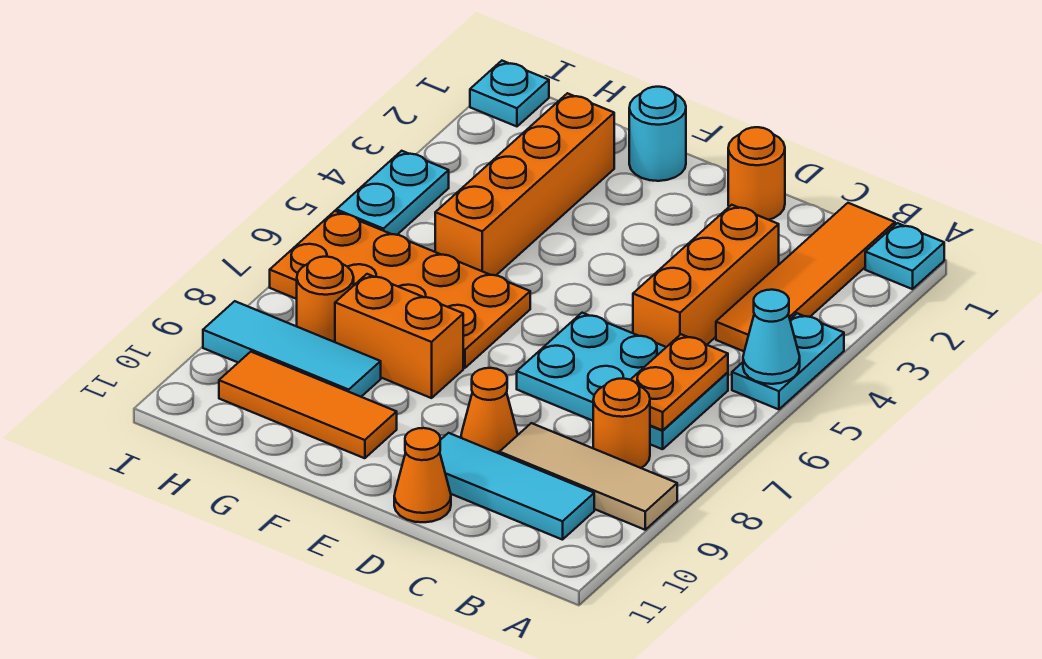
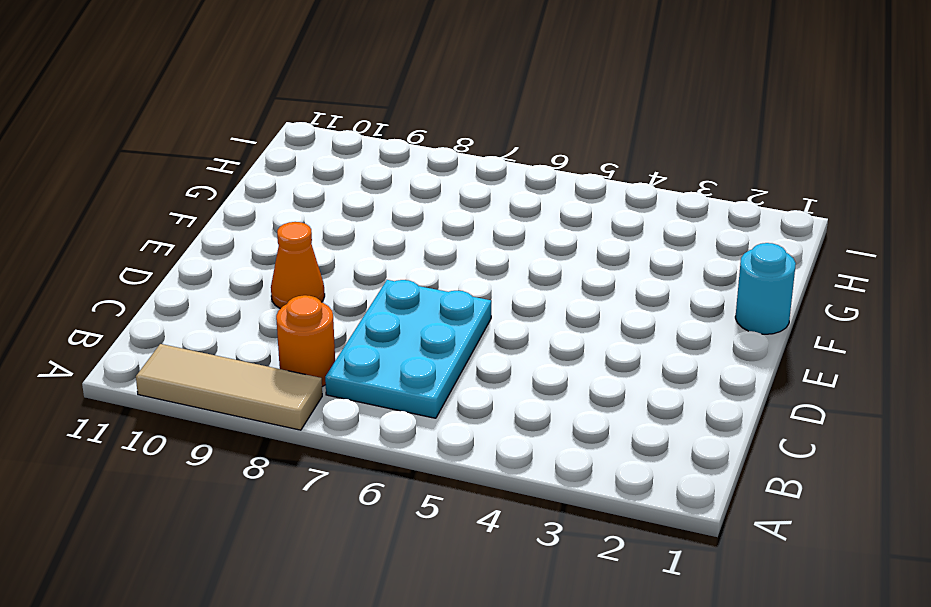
tan 1x3 tile [136,344,322,430] -> tan 1x3 tile turned to [499,423,677,530]
none -> cyan 1x1 plate [865,223,944,289]
none -> cyan 1x2 plate [732,313,844,409]
none -> orange 1x4 tile [716,203,895,351]

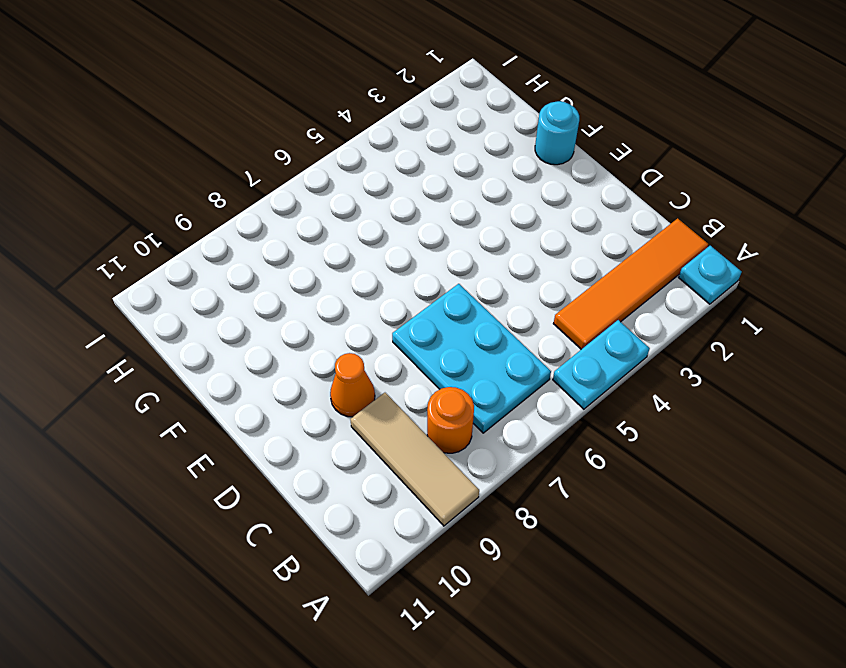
none -> cyan 1x3 tile [440,433,594,540]
none -> orange 1x3 brick [633,205,779,347]
none -> orange 1x1 round brick [728,127,785,220]

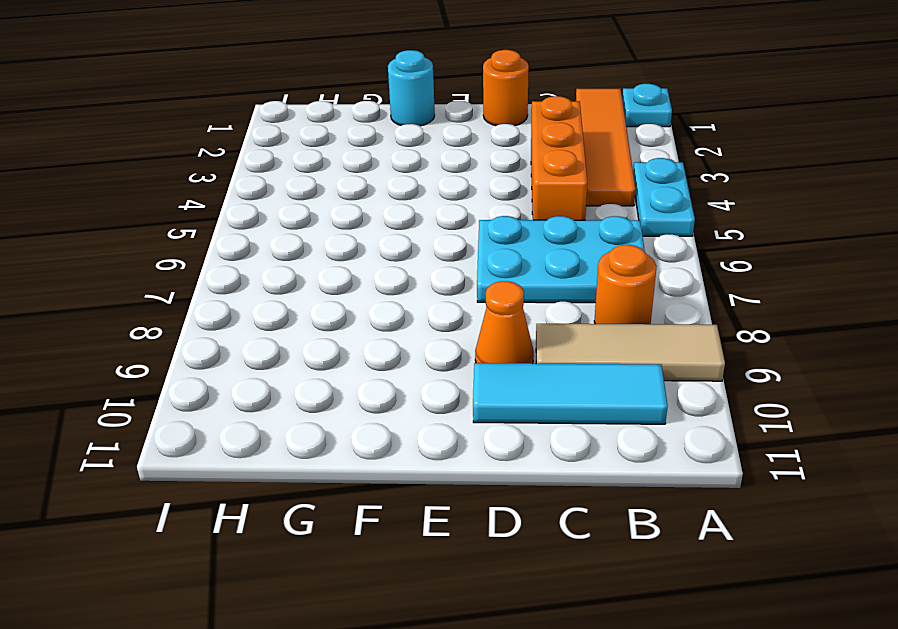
none -> orange 1x1 cone [394,428,451,522]
none -> orange 2x4 plate [270,211,530,368]
none -> orange 1x2 brick [335,274,463,398]

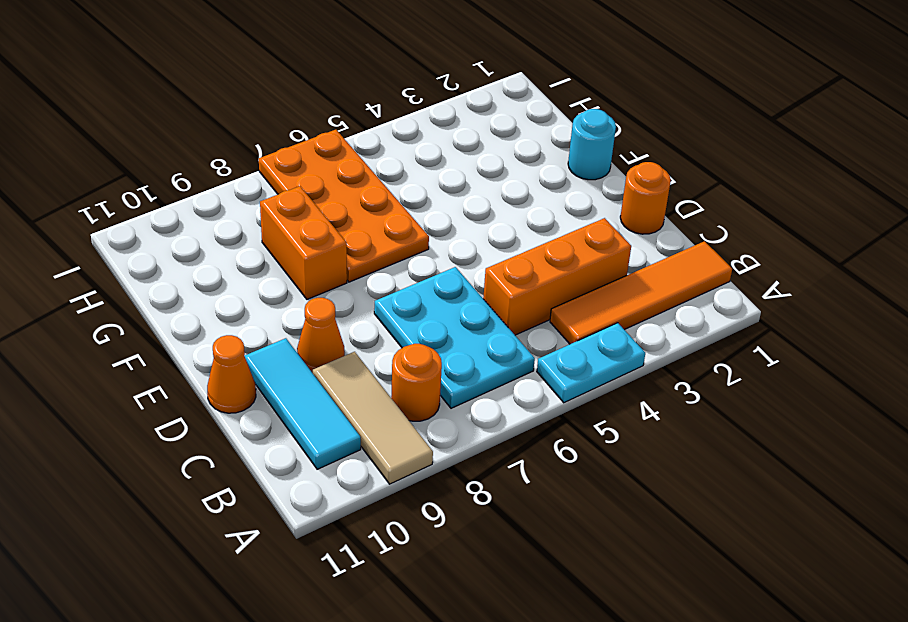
none -> cyan 1x1 plate [865,223,944,289]
none -> orange 1x3 tile [219,352,397,458]
none -> orange 1x4 brick [435,93,614,275]

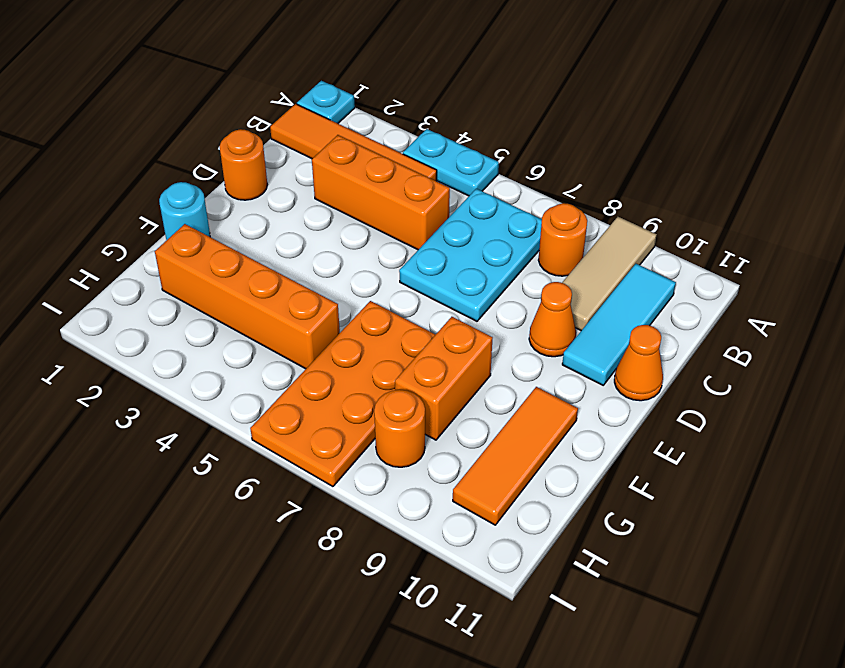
none -> cyan 1x3 tile [203,301,381,397]
none -> cyan 1x1 plate [470,61,549,126]
none -> cyan 1x2 plate [336,151,449,235]

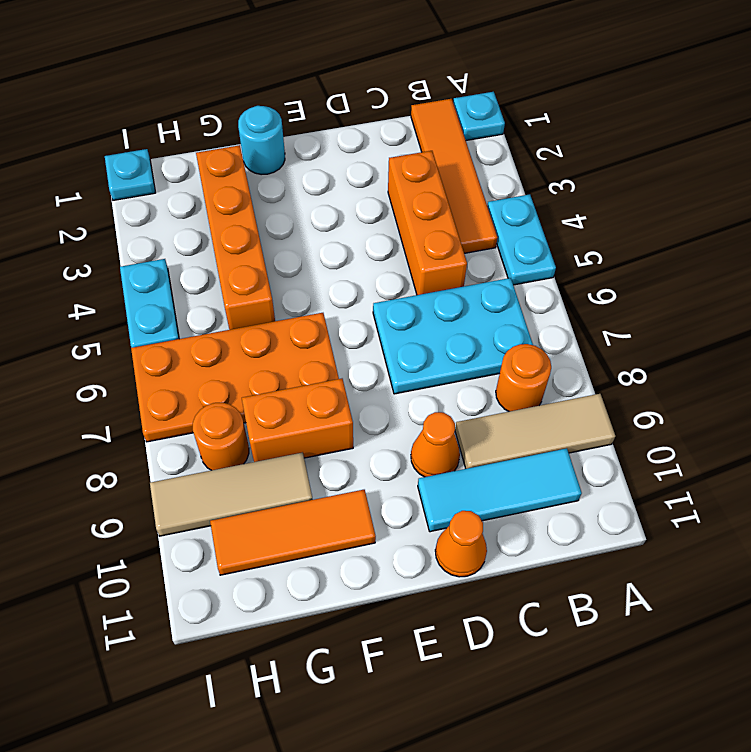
tan 1x3 tile [150,452,313,536] -> cyan 1x3 tile [203,301,381,397]
none -> orange 1x1 round brick [728,127,785,220]
none -> cyan 1x1 cone [743,290,800,384]
none -> orange 1x2 plate [631,334,728,430]

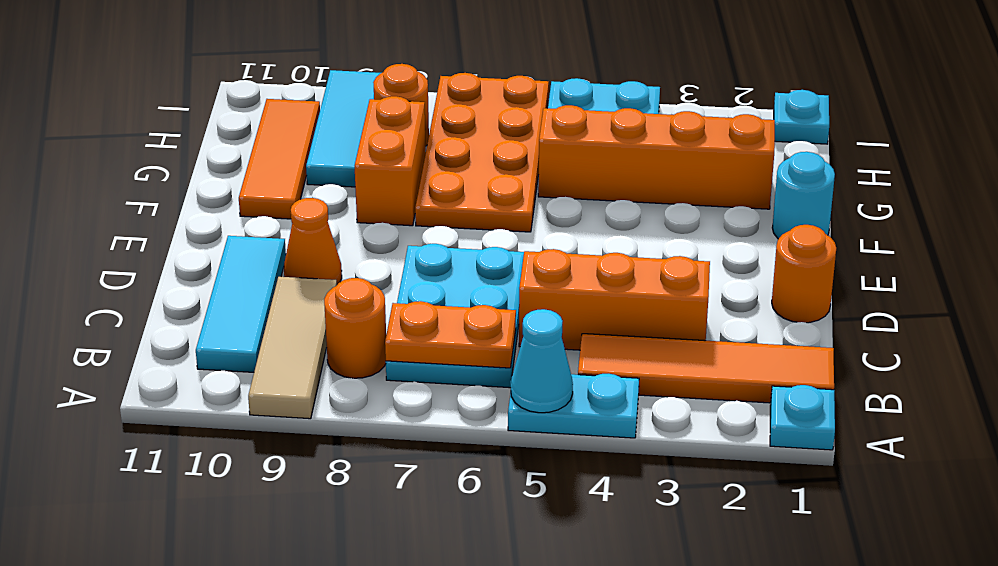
none -> orange 1x1 cone [394,428,451,522]

